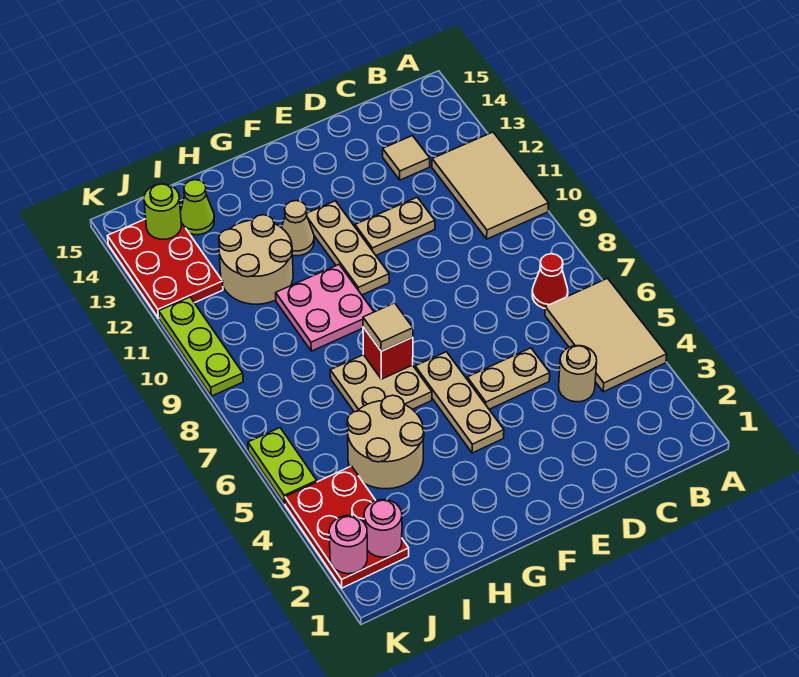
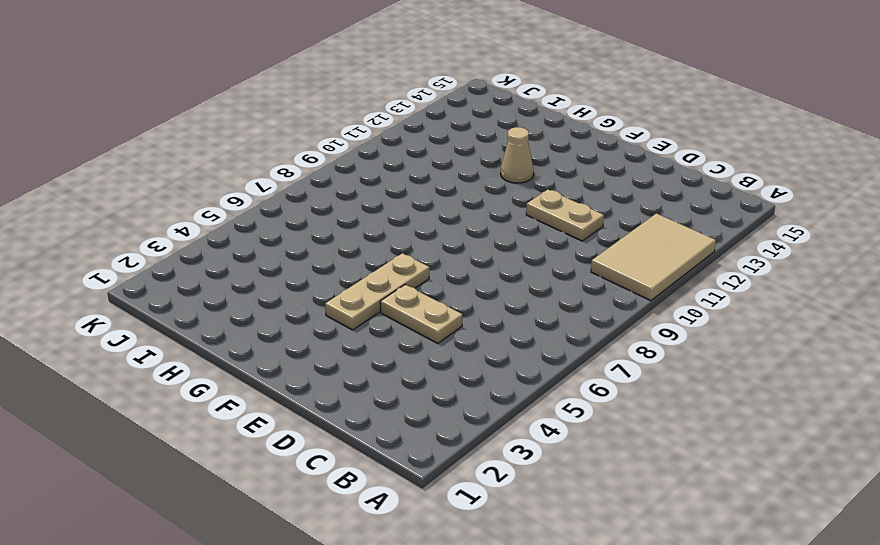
none -> tan 2x3 tile [545,278,667,392]
none -> red 1x1 cone [532,254,568,308]
none -> tan 1x1 round brick [559,346,597,402]

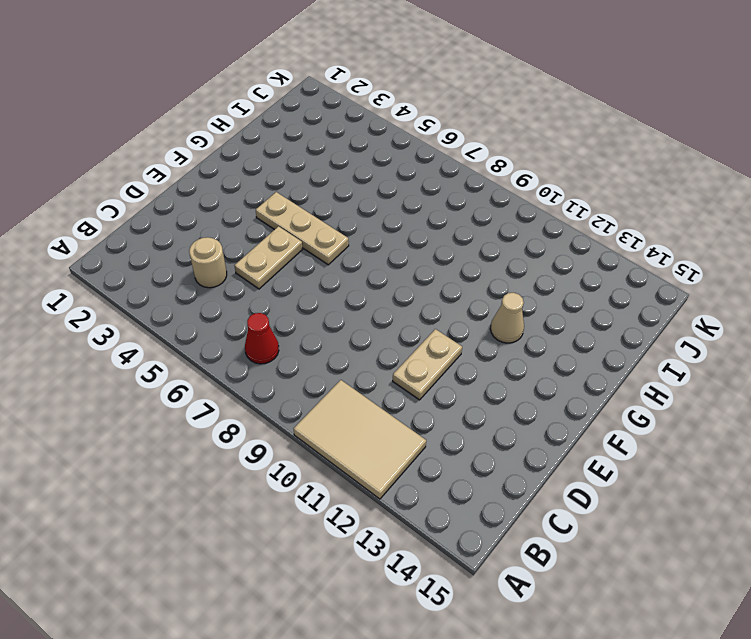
none -> tan 2x3 tile [545,278,667,392]
none -> tan 1x1 tile [383,136,430,180]
none -> tan 1x3 plate [307,201,389,295]

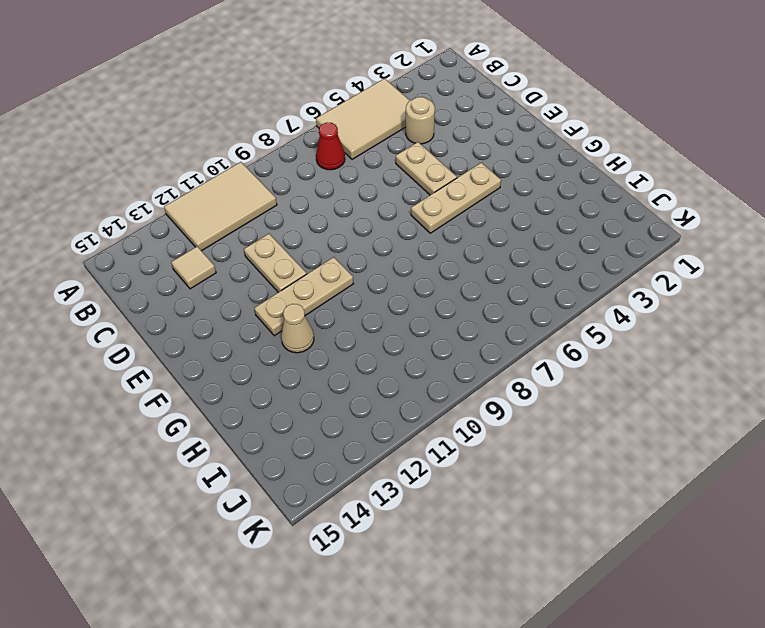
none -> tan 2x2 plate [330,355,432,412]
none -> pink 2x2 plate [276,265,374,351]
none -> tan 2x2 round brick [347,395,424,489]

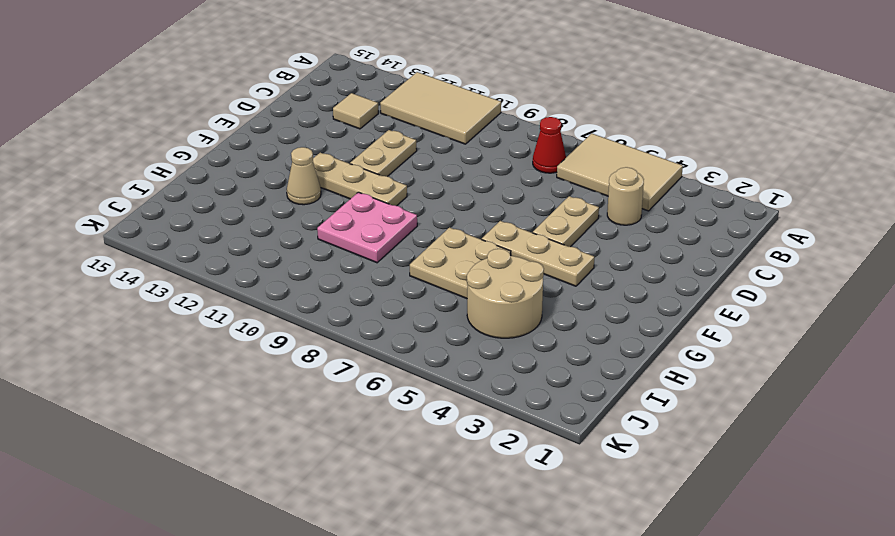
none -> tan 2x2 round brick [219,215,293,304]
none -> lime 1x1 cone [180,180,214,235]
none -> red 2x3 plate [285,466,409,588]

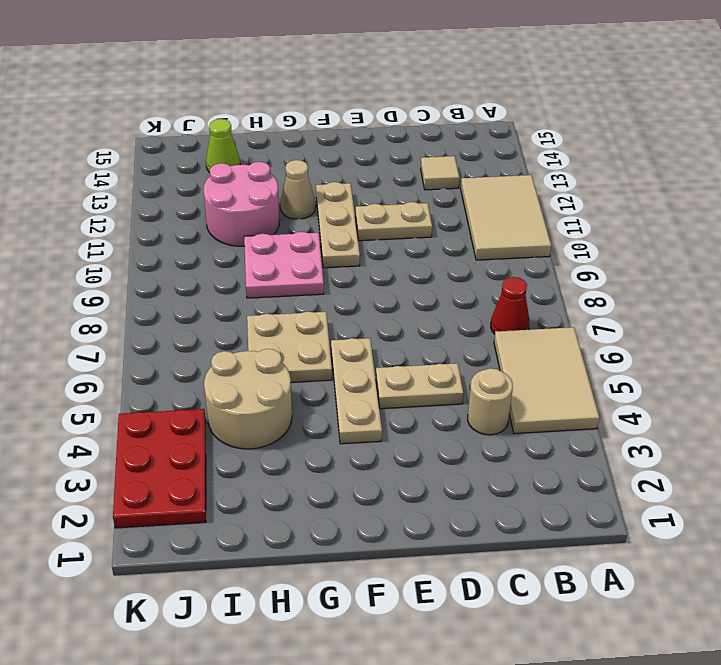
pink 2x2 round brick [203,162,280,246] -> tan 2x2 round brick [219,215,293,304]
none -> red 2x3 plate [107,219,223,318]
none -> lime 1x2 plate [248,428,317,504]
none -> lime 1x3 plate [159,297,243,396]

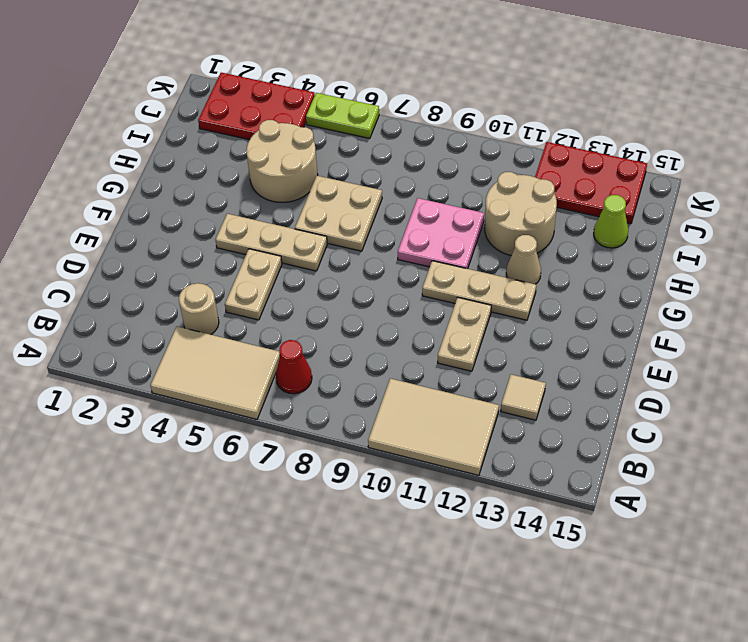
none -> lime 1x3 plate [159,297,243,396]
none -> red 1x1 brick [363,327,413,379]
none -> pink 1x1 round brick [364,499,402,557]

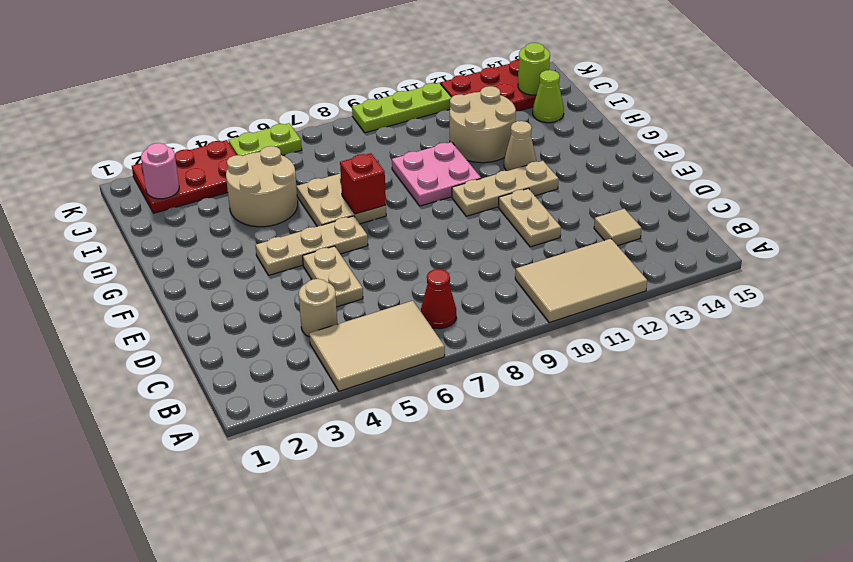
none -> pink 1x1 round brick [329,516,367,574]
none -> tan 1x1 tile [363,303,413,351]

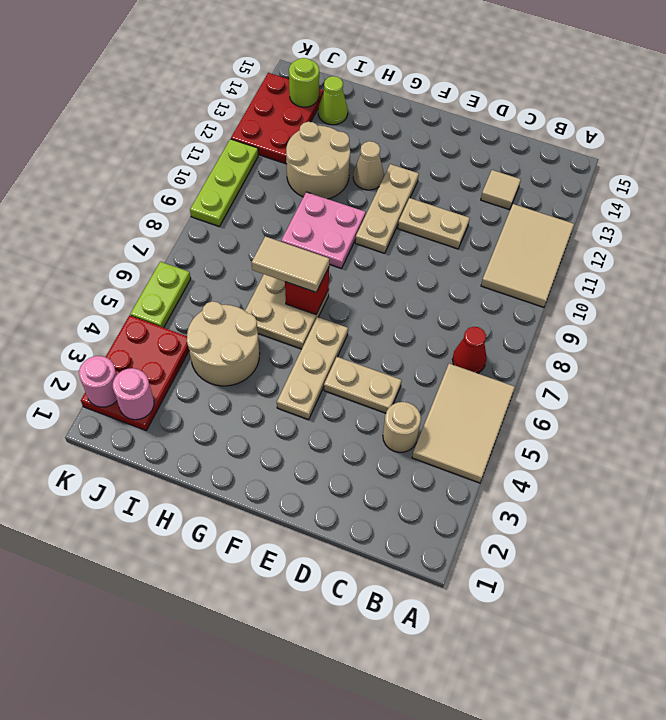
tan 1x2 tile [252,236,329,292] -> tan 1x1 tile [363,303,413,351]

